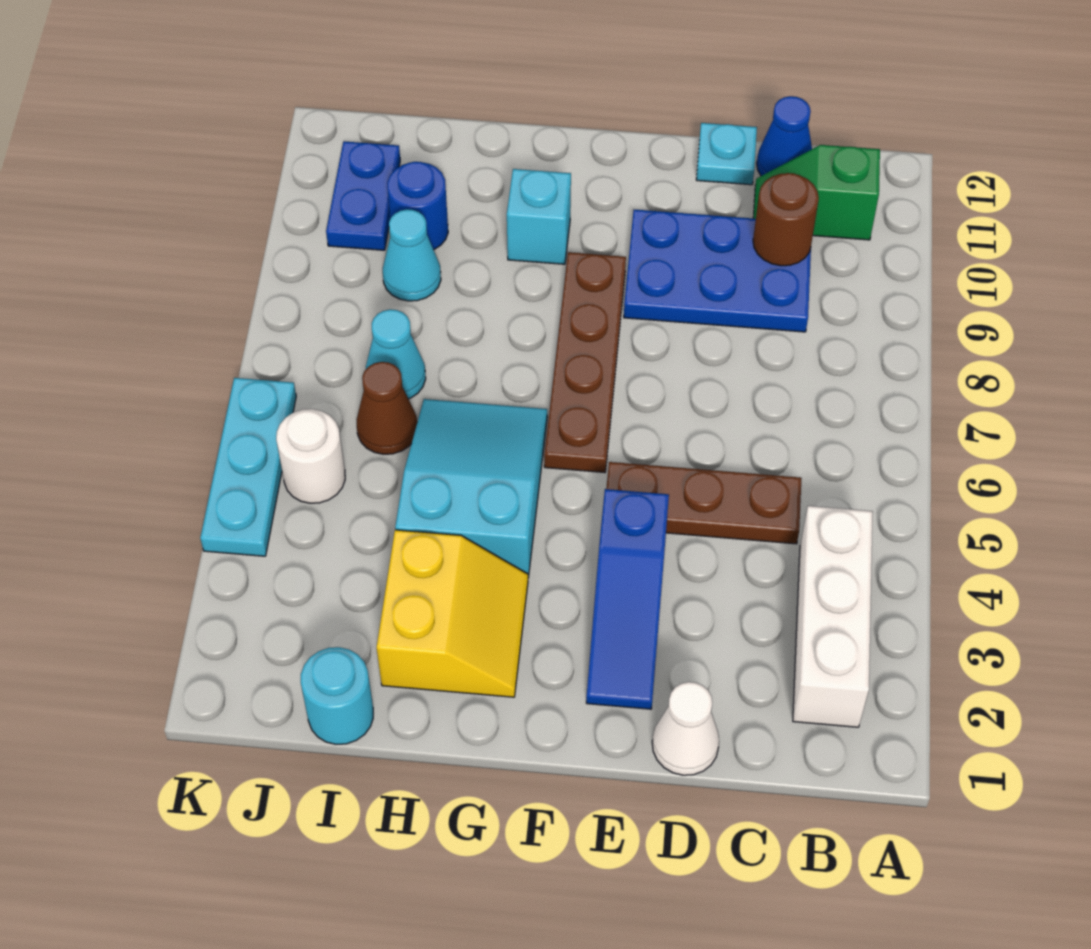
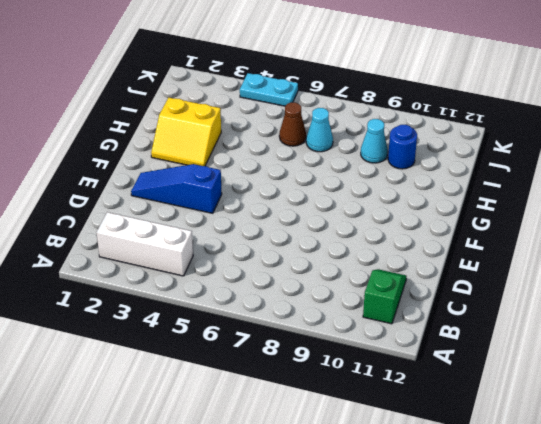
cyan 1x2 plate [240,73,298,106] -> cyan 1x3 plate [200,378,296,556]
none -> brown 1x3 plate [606,462,802,544]
none -> blue 2x3 plate [624,210,811,332]
none -> blue 1x1 cone [757,96,812,176]

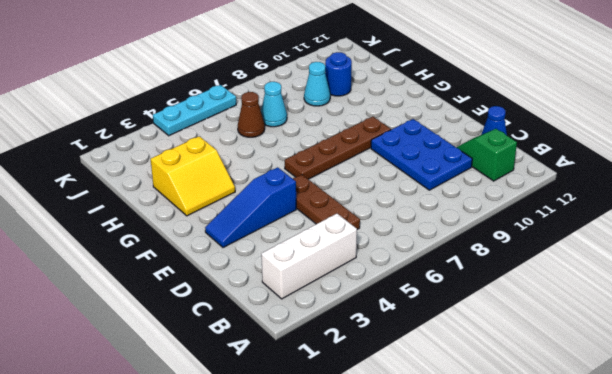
none -> white 1x1 cone [652,682,719,775]
none -> cyan 1x1 plate [696,123,757,185]
none -> cyan 2x3 slope [395,399,547,578]

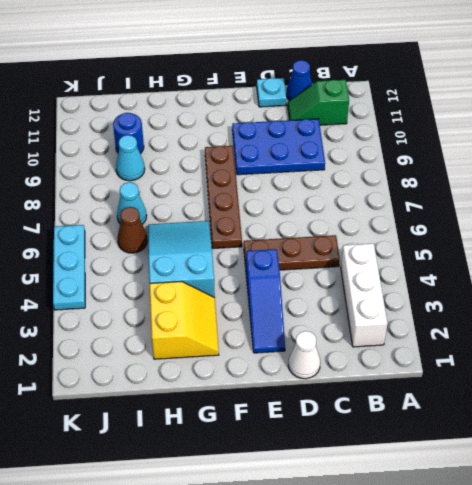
none -> cyan 1x1 brick [507,169,571,264]
none -> cyan 1x1 round brick [301,647,373,744]
none -> white 1x1 round brick [276,409,345,503]

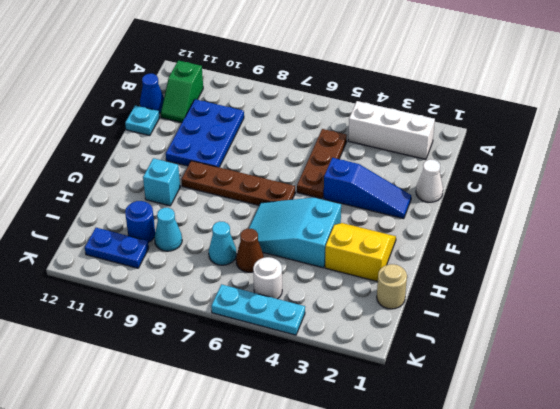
tan 1x1 round brick [377,264,407,309] -> cyan 1x1 round brick [301,647,373,744]
none -> brown 1x1 round brick [753,173,819,266]

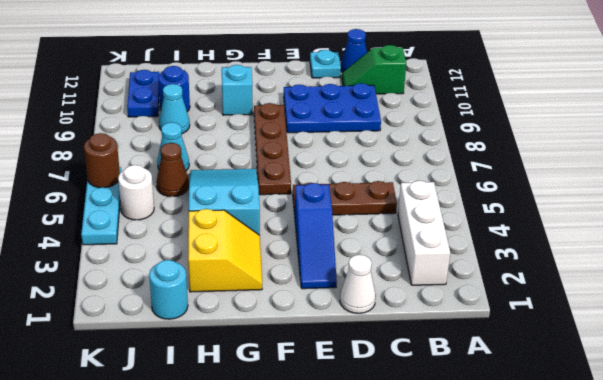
brown 1x1 round brick [84,133,120,188] -> brown 1x1 round brick moved to [753,173,819,266]

